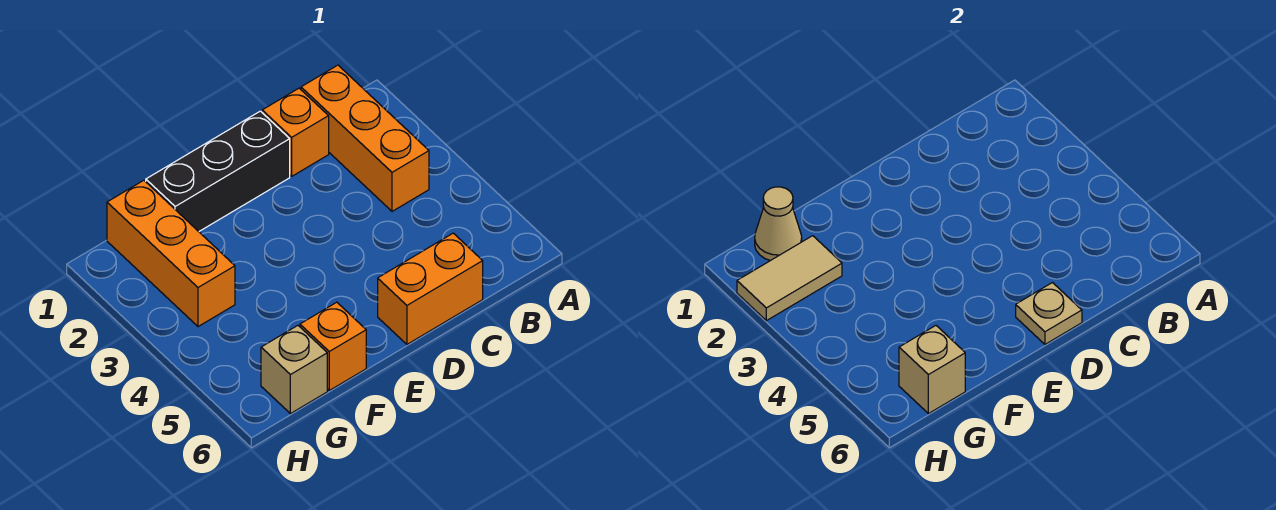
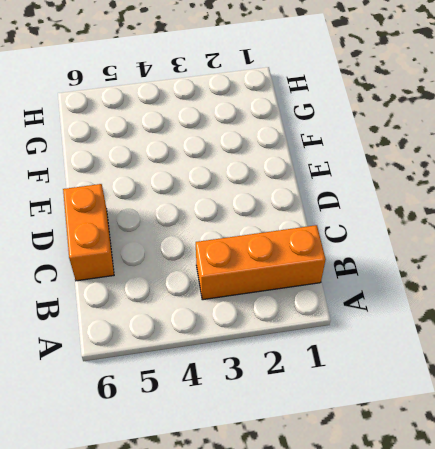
none -> orange 1x1 brick [262,88,329,176]
none -> black 1x3 brick [146,111,290,231]

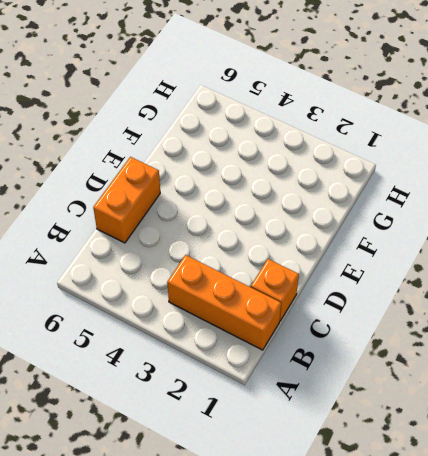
none -> black 1x3 brick [146,111,290,231]
none -> orange 1x1 brick [300,302,366,390]

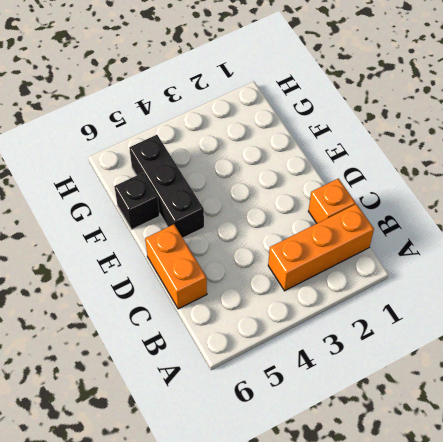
black 1x3 brick [129,135,204,238] -> black 1x3 brick moved to [146,111,290,231]
black 1x1 brick [114,173,159,229] -> orange 1x1 brick [300,302,366,390]
none -> orange 1x3 brick [107,180,235,327]
none -> tan 1x1 brick [261,325,327,414]

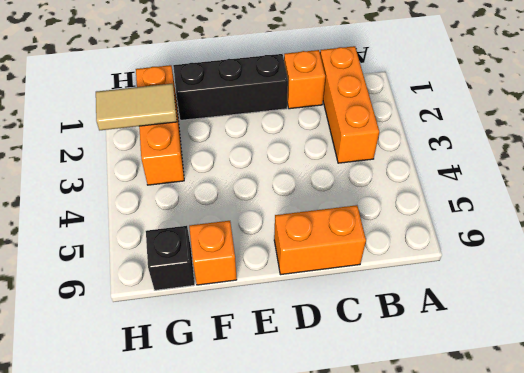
black 1x1 brick [146,226,195,290] -> tan 1x1 brick [261,325,327,414]
none -> tan 1x1 plate [1016,283,1082,344]
none -> tan 1x1 cone [755,187,802,261]

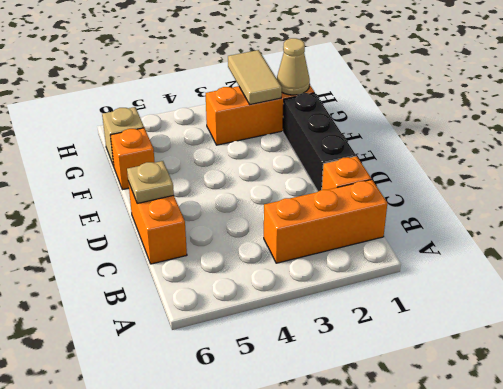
none -> tan 1x1 brick [899,325,965,414]

